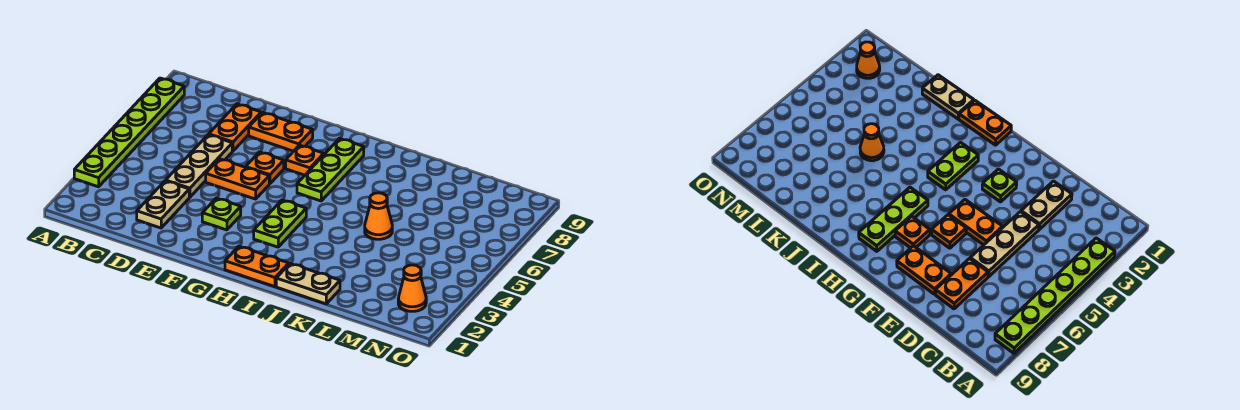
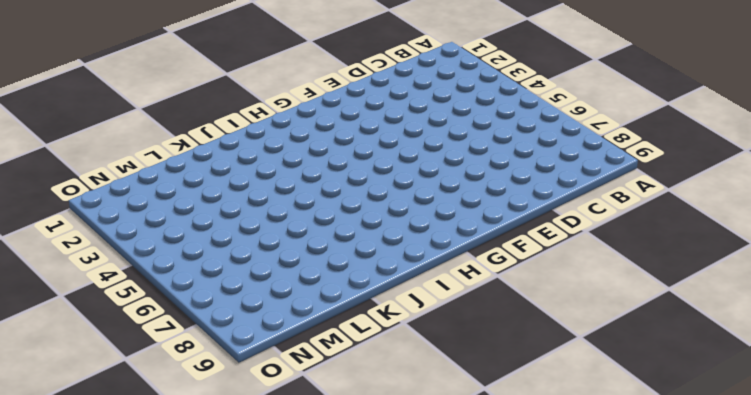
none -> lime 1x6 plate [74,78,184,187]
none -> tan 1x2 plate [137,181,189,228]
none -> tan 1x3 plate [166,135,232,197]

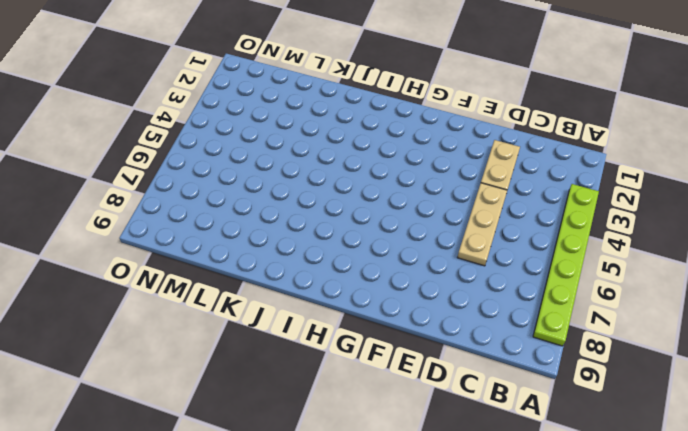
none -> orange 1x2 plate [209,104,261,151]
none -> orange 1x2 plate [206,159,269,199]
none -> orange 1x2 plate [249,112,313,151]

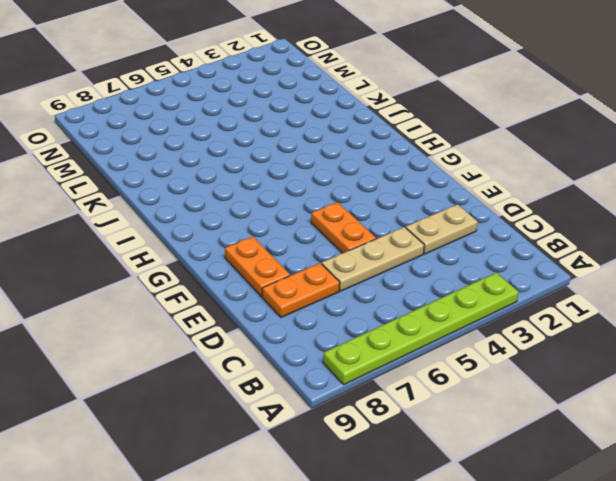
none -> lime 1x1 plate [202,198,241,230]
none -> orange 1x1 plate [246,152,284,184]
none -> orange 1x1 plate [286,145,324,175]

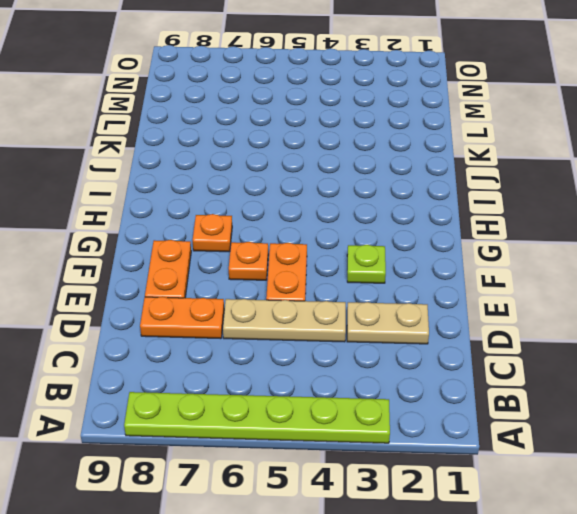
none -> orange 1x2 plate [225,246,289,287]
none -> lime 1x2 plate [254,200,306,247]
none -> lime 1x3 plate [297,138,364,201]

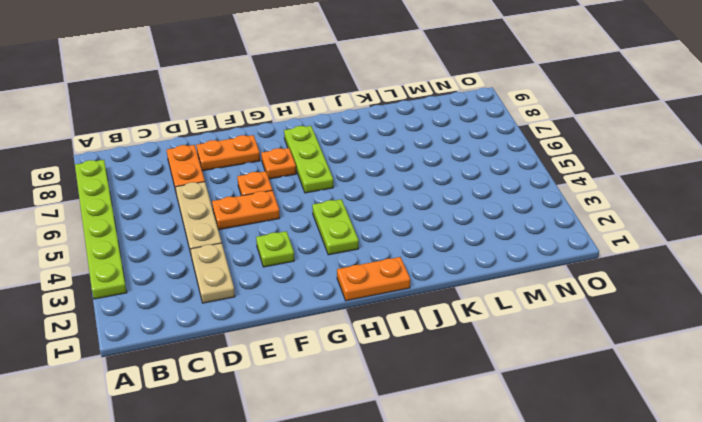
none -> tan 1x2 plate [276,263,340,304]
none -> orange 1x1 cone [365,193,392,239]
none -> orange 1x1 cone [398,265,426,311]

